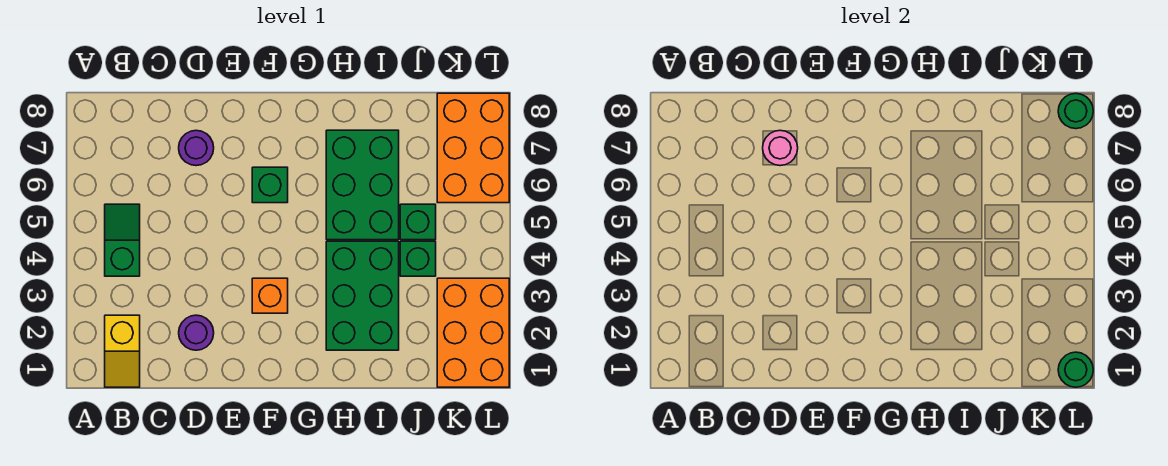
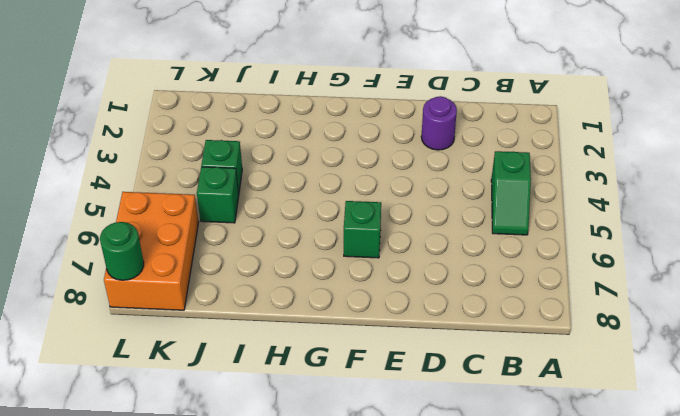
none -> yellow 1x2 slope [105,315,140,387]
none -> purple 1x1 round brick [179,130,214,166]
none -> orange 1x1 brick [252,278,288,313]

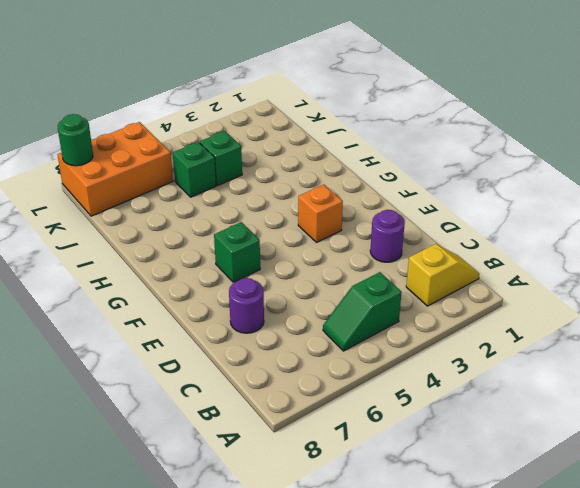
none -> green 2x3 brick [326,241,399,350]
none -> green 2x3 brick [326,130,399,240]
none -> orange 2x3 brick [437,278,509,387]

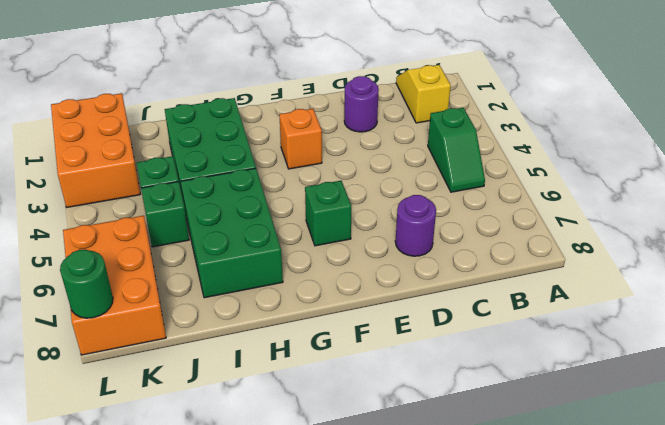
none -> pink 1x1 round brick [763,130,798,166]
none -> green 1x1 round brick [1058,352,1093,387]

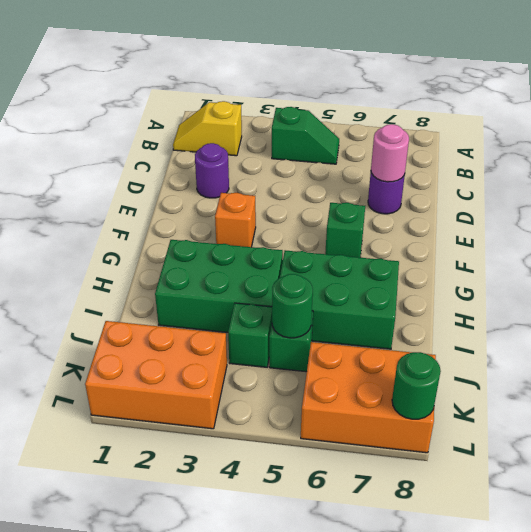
green 1x1 round brick [272,274,313,338] -> green 1x1 round brick moved to [1058,352,1093,387]

